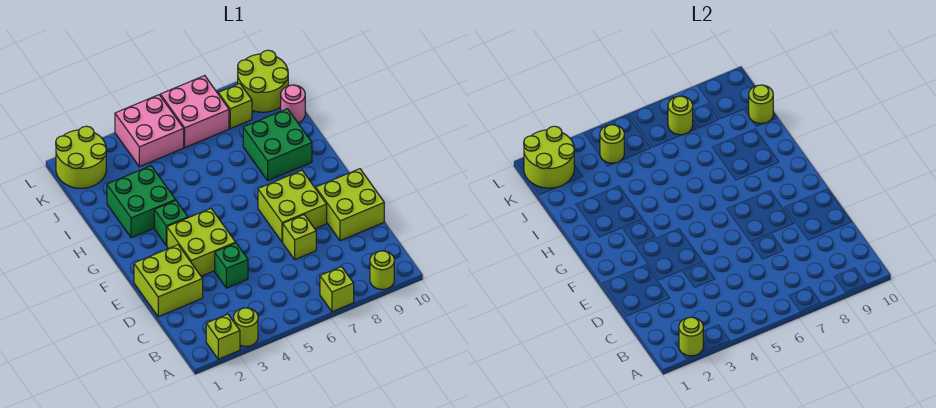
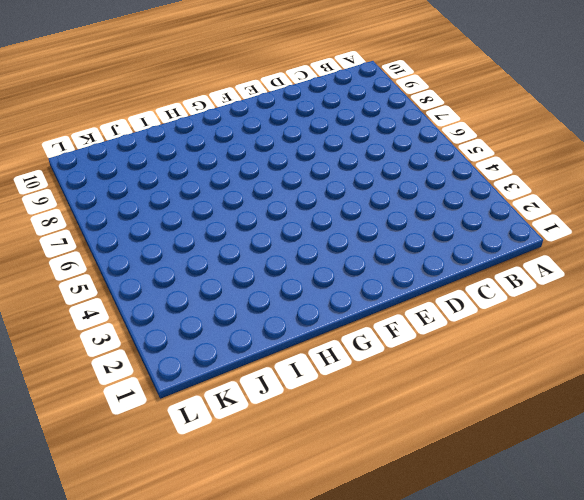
none -> lime 1x1 brick [206,314,240,359]
none -> lime 1x1 round brick [234,308,258,347]
none -> lime 1x1 brick [320,267,354,312]

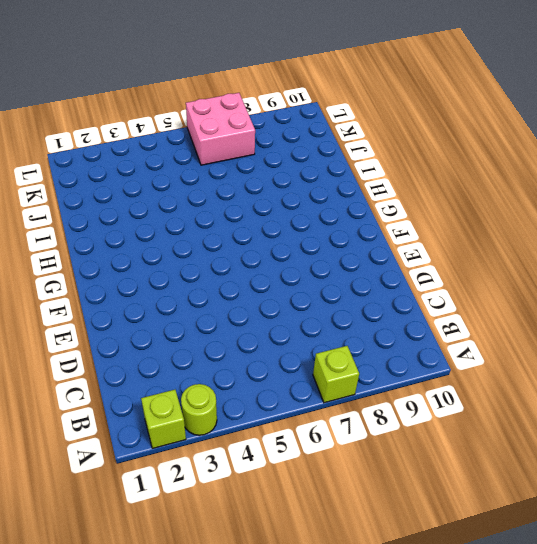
none -> lime 1x1 round brick [370,251,394,289]
none -> lime 2x2 brick [134,245,203,317]
none -> green 1x1 brick [215,243,248,288]

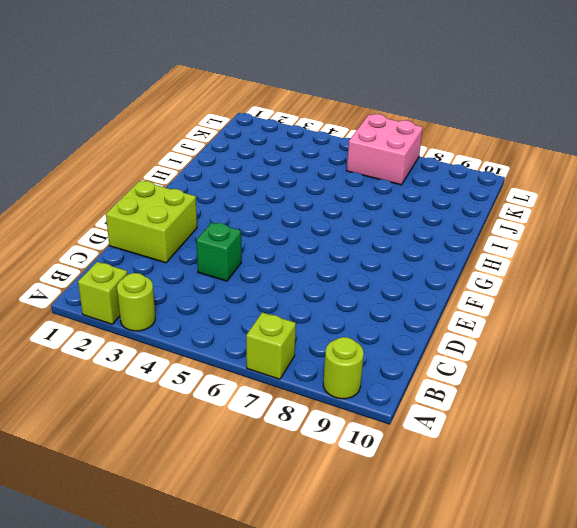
none -> lime 1x1 brick [283,215,316,259]
none -> lime 2x2 brick [316,169,384,241]
none -> lime 2x2 brick [167,209,236,276]

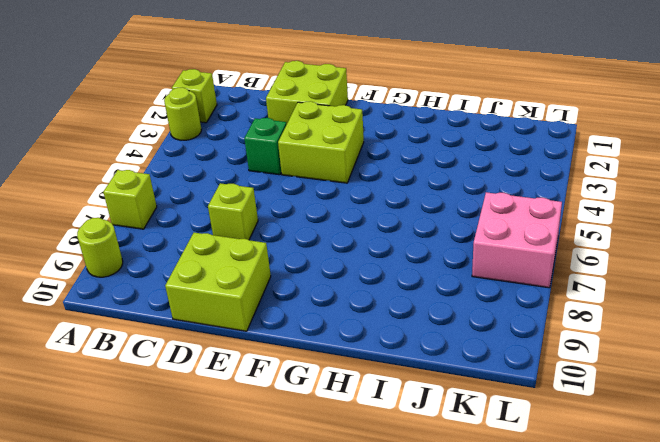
none -> lime 2x2 brick [258,170,327,242]
none -> green 1x1 brick [154,201,188,246]
none -> green 2x2 brick [107,166,176,238]

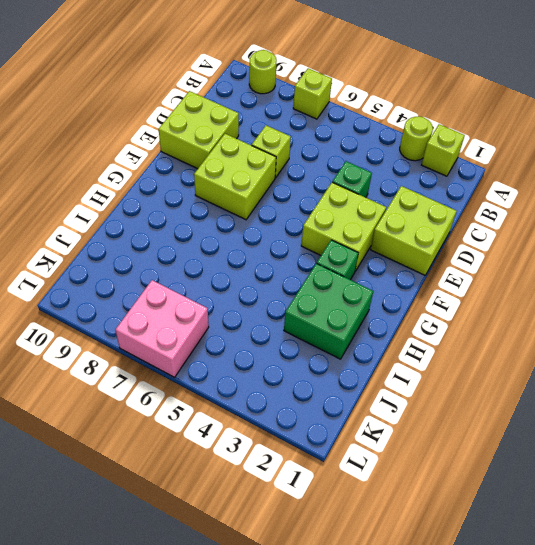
none -> green 2x2 brick [243,109,312,180]
none -> pink 1x1 round brick [281,85,305,123]
none -> lime 2x2 round brick [56,126,106,188]

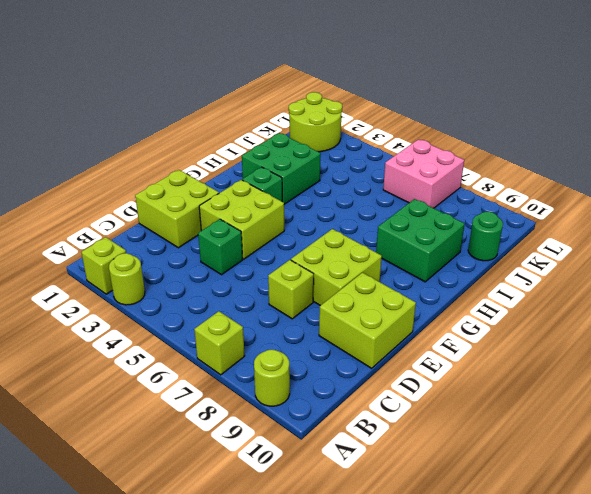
green 1x1 round brick [468,212,503,261] -> pink 1x1 round brick [281,85,305,123]
none -> pink 2x2 brick [115,95,184,167]
none -> lime 1x1 brick [218,84,252,129]
none -> lime 2x2 round brick [238,50,288,112]

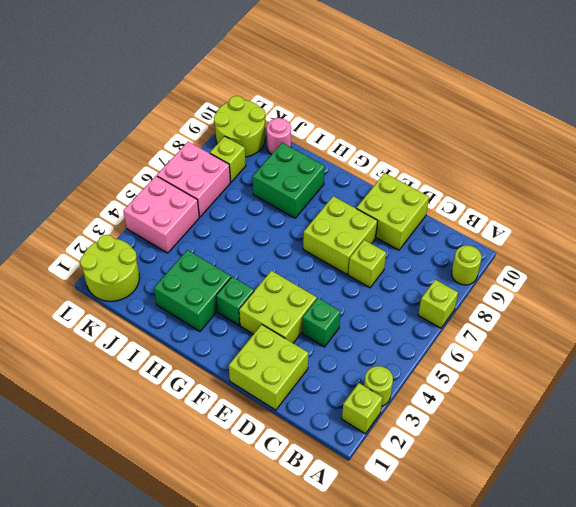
none -> lime 1x1 round brick [679,317,703,356]
none -> lime 1x1 round brick [749,85,773,124]
none -> lime 2x2 round brick [524,126,574,188]

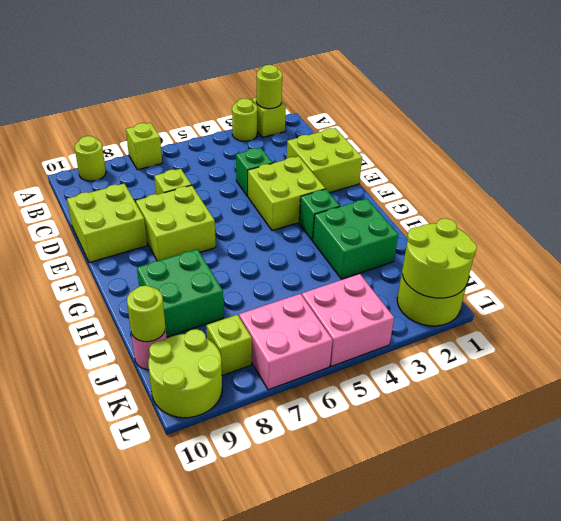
none -> lime 1x1 round brick [600,125,624,163]
none -> lime 1x1 round brick [668,96,693,135]

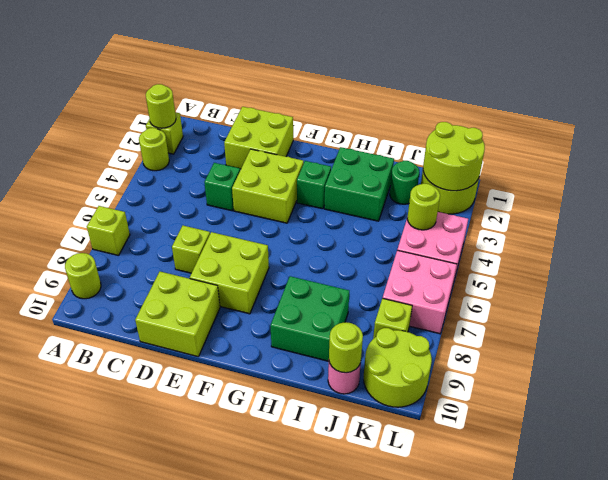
green 1x1 round brick [390,161,419,204] -> none
none -> lime 1x1 round brick [668,96,693,135]

